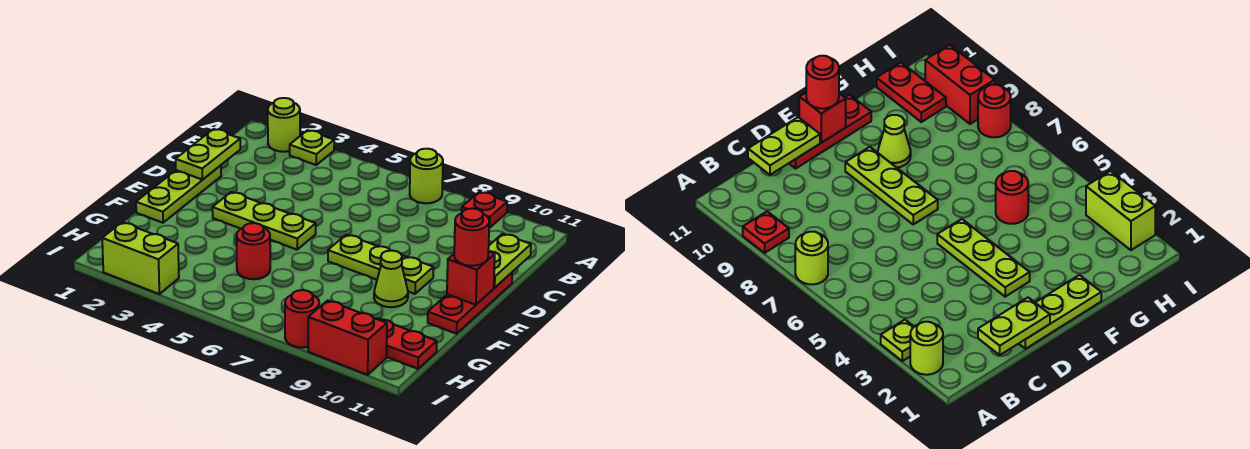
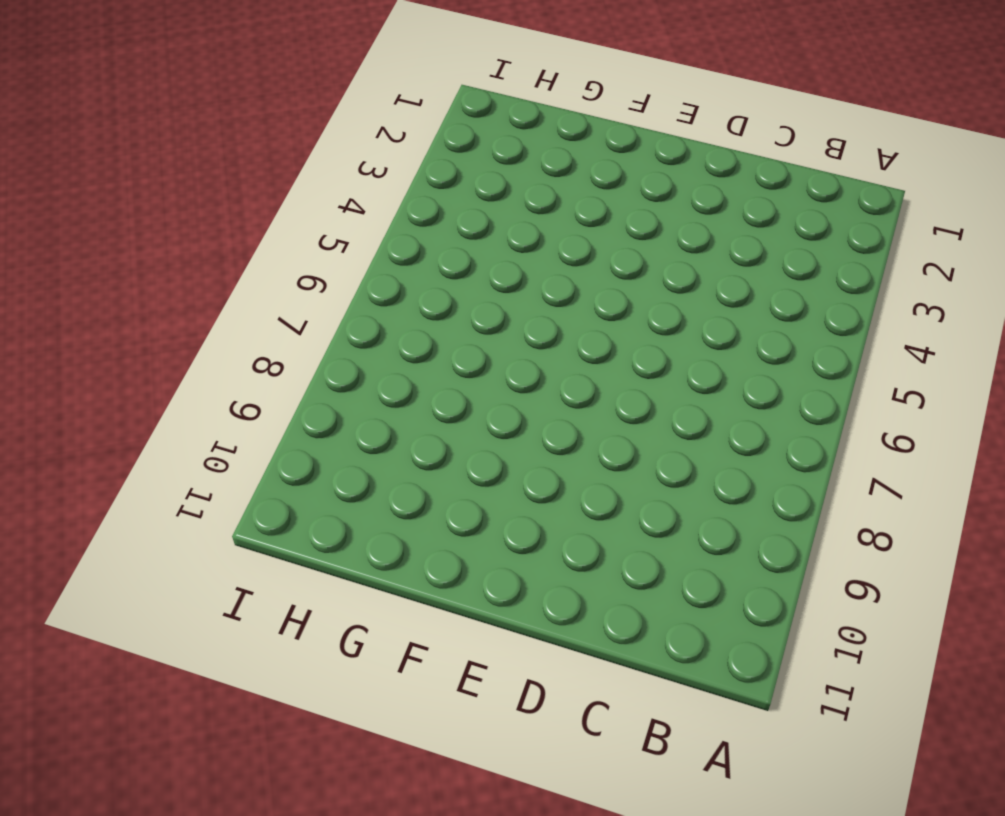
none -> lime 1x1 round brick [268,98,300,152]
none -> lime 1x1 plate [290,130,334,165]
none -> lime 1x1 round brick [410,149,443,203]

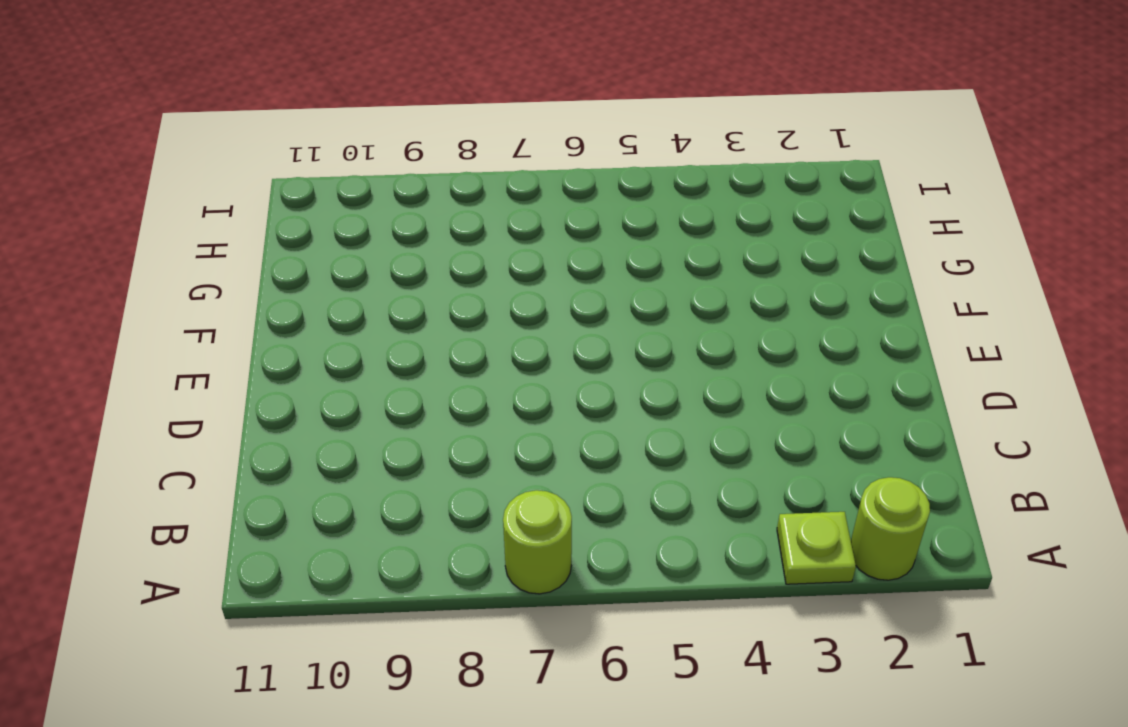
none -> red 1x1 plate [462,192,507,228]
none -> lime 1x3 plate [136,165,221,223]
none -> red 1x3 plate [428,273,512,334]

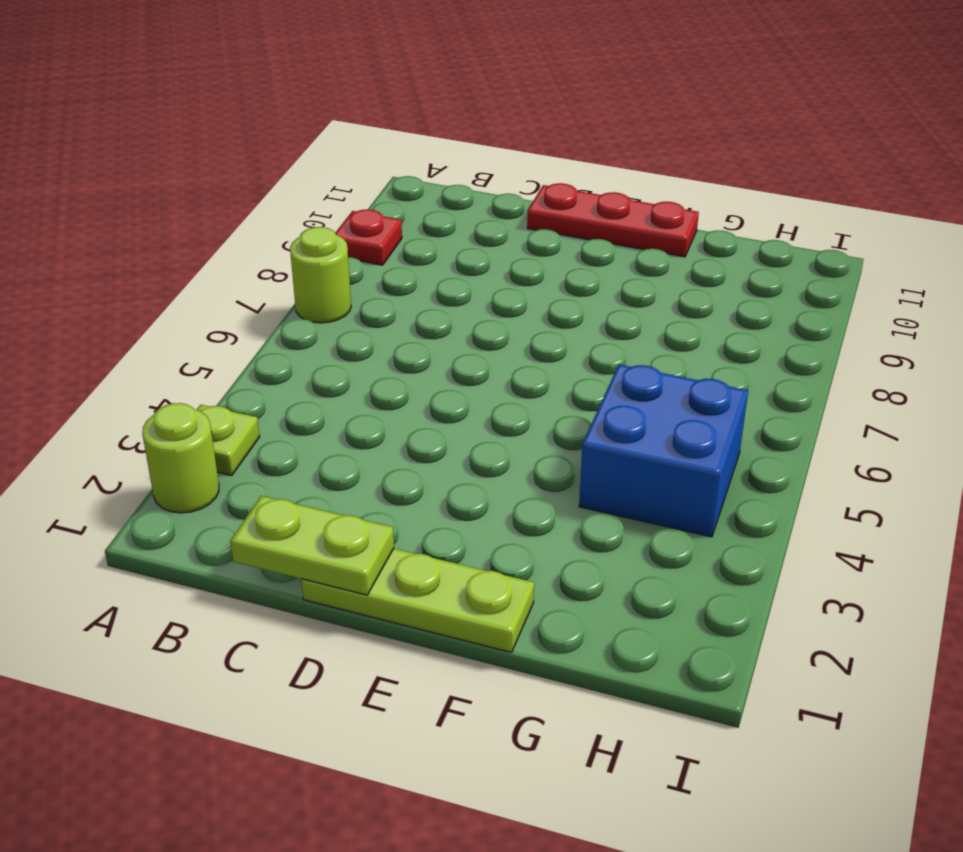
blue 2x2 brick [579,365,748,537] -> red 1x1 round brick [236,223,270,279]
none -> lime 1x3 plate [212,192,316,250]
none -> lime 1x3 plate [328,235,433,294]
none -> lime 1x1 cone [374,250,408,307]

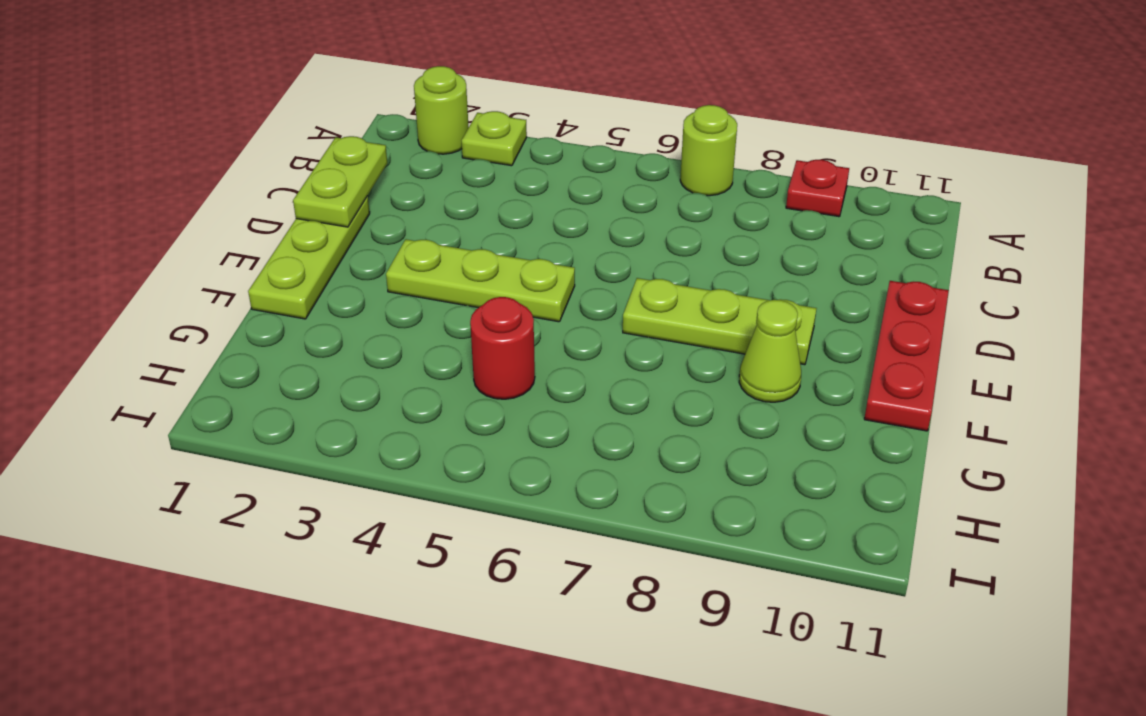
none -> red 1x2 plate [377,318,437,369]
none -> lime 1x2 brick [102,222,179,294]
none -> red 1x1 round brick [285,290,319,348]

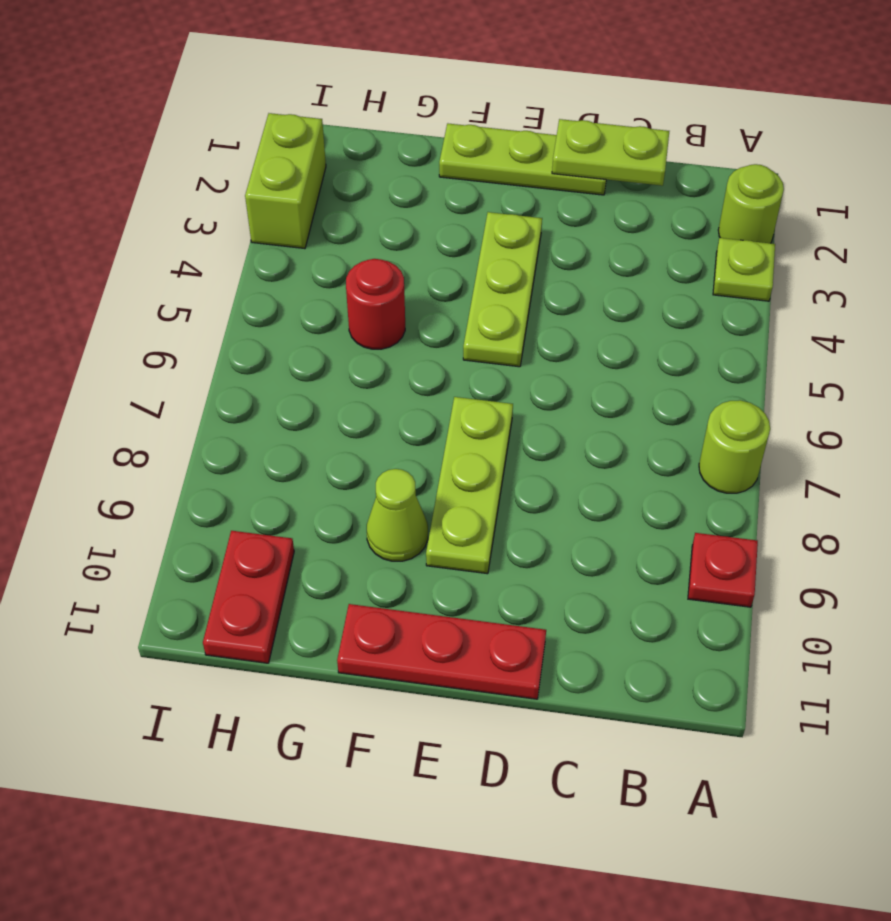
none -> red 1x1 round brick [285,290,319,348]
none -> red 1x2 brick [308,300,387,375]
none -> lime 1x2 plate [488,234,531,288]

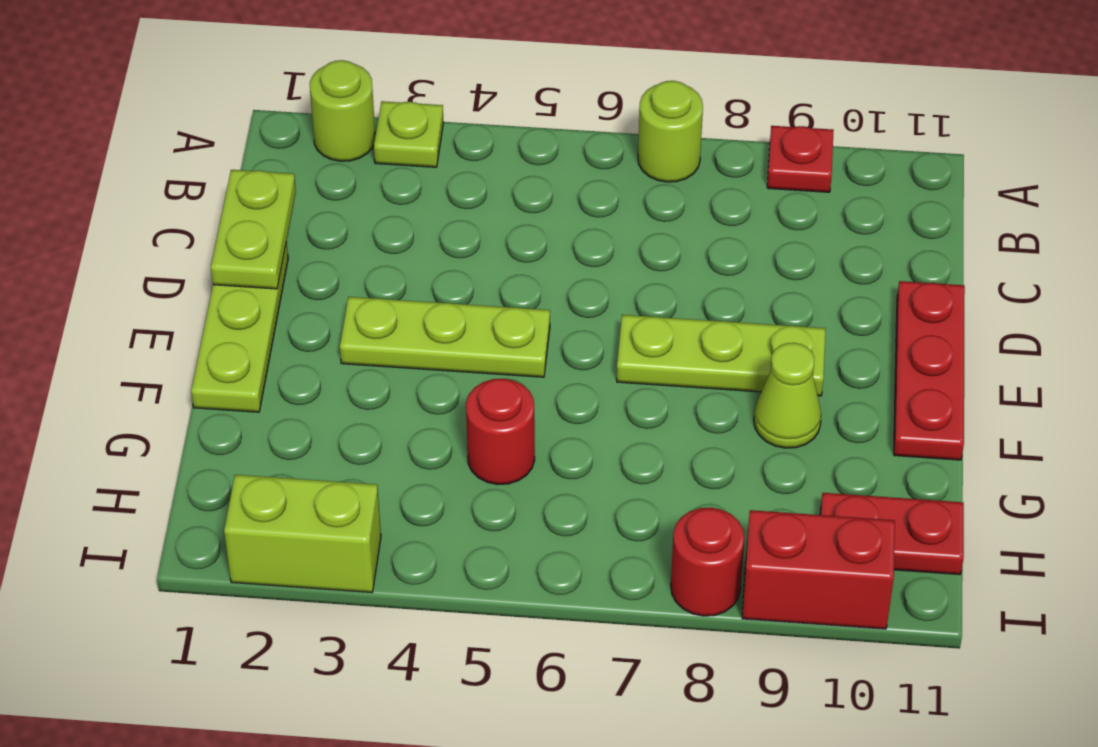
none -> lime 1x2 plate [488,234,531,288]
none -> red 1x1 brick [447,252,495,305]
none -> red 1x1 round brick [454,208,489,266]

